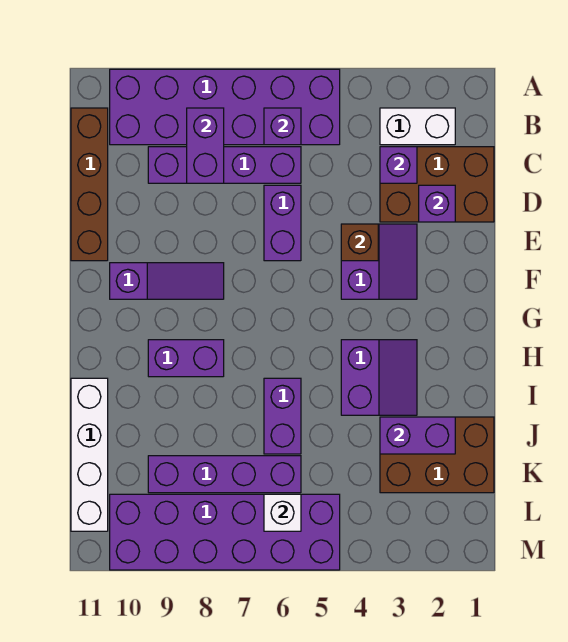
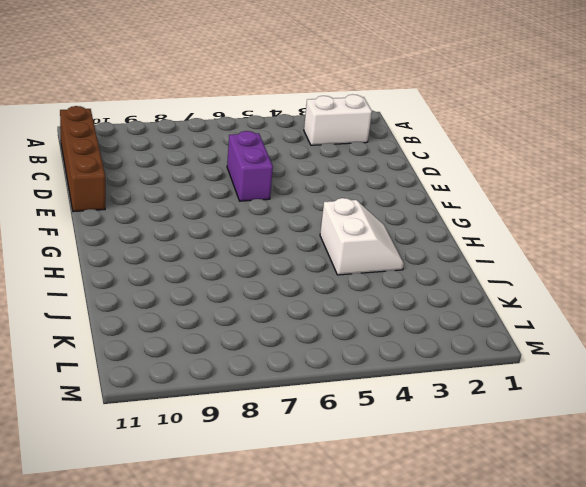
white 2x2 slope [320,198,404,275] -> purple 2x2 slope [341,340,417,415]
none -> purple 2x6 brick [110,69,340,145]
none -> brown 2x3 brick [380,147,494,222]
none -> purple 1x4 brick [148,147,301,183]

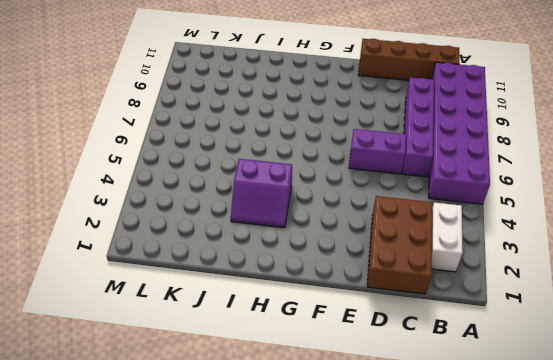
none -> purple 2x2 slope [341,224,417,299]
none -> purple 1x3 slope [110,263,224,299]
none -> purple 1x2 brick [148,340,224,377]

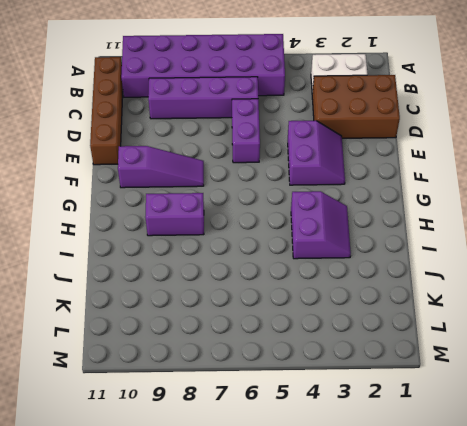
none -> purple 1x2 brick [264,378,301,454]
none -> white 1x4 brick [71,378,108,531]
none -> brown 2x3 brick [380,417,494,493]

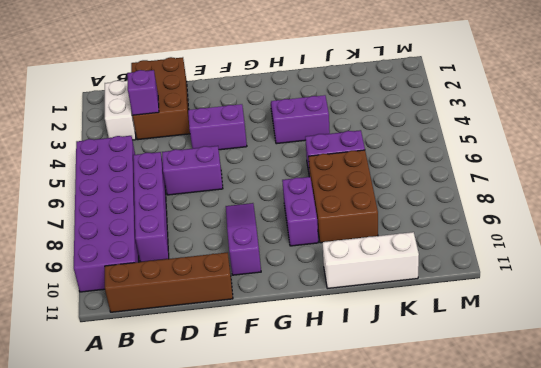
brown 2x3 brick [309,150,378,243] -> brown 2x3 brick moved to [380,417,494,493]
white 1x3 brick [322,232,419,288] -> white 1x4 brick [71,378,108,531]
none -> purple 1x4 brick [148,456,301,493]
none -> purple 2x6 brick [110,494,340,570]
none -> purple 1x1 brick [264,108,301,145]

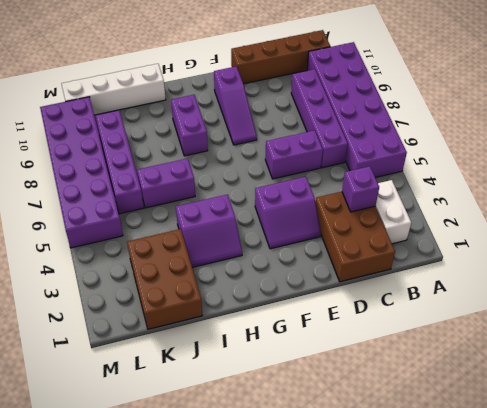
none -> purple 1x1 brick [264,108,301,145]
none -> purple 1x2 brick [187,108,224,183]
none -> purple 1x1 brick [419,185,455,222]

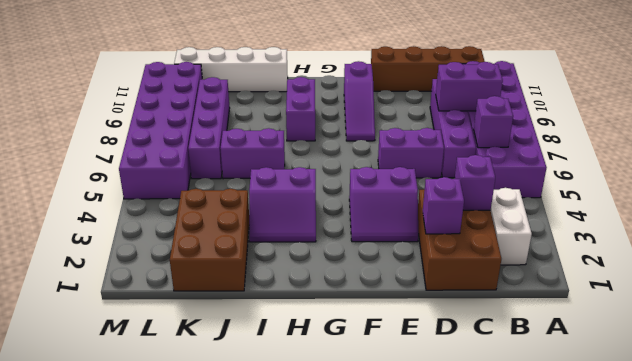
none -> brown 1x1 brick [341,224,378,261]
none -> purple 1x2 brick [380,417,455,454]
none -> white 1x1 brick [264,494,301,531]

